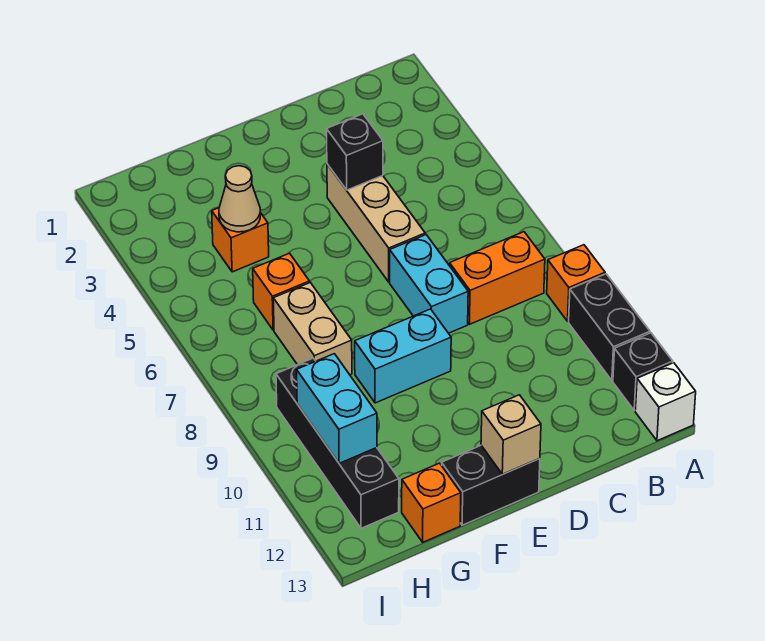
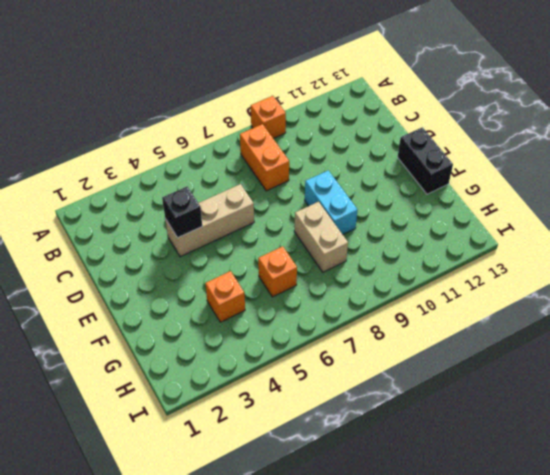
tan 1x2 brick [294,202,348,272] -> tan 1x2 brick turned to [273,283,352,375]
none -> black 1x2 brick [569,274,650,380]
none -> black 1x1 brick [613,333,673,410]
none -> white 1x1 brick [635,363,696,441]

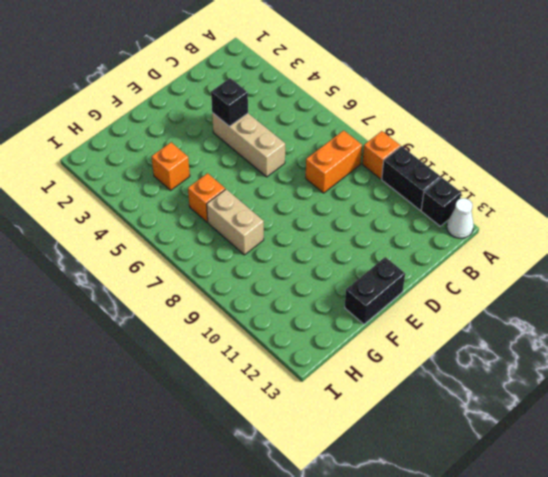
white 1x1 cone [447,198,474,238] -> white 1x1 brick [635,363,696,441]
none -> cyan 1x2 brick [390,235,468,333]
none -> cyan 1x2 brick [355,309,451,403]
none -> orange 1x1 brick [402,463,461,542]

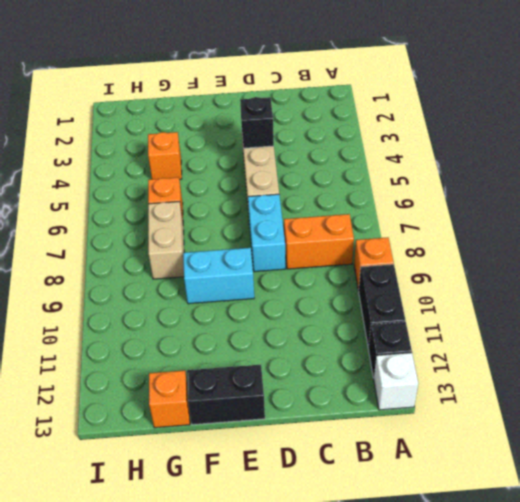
none -> black 1x4 brick [276,358,399,528]
none -> tan 1x1 brick [481,395,541,474]
none -> tan 1x1 cone [219,166,260,232]

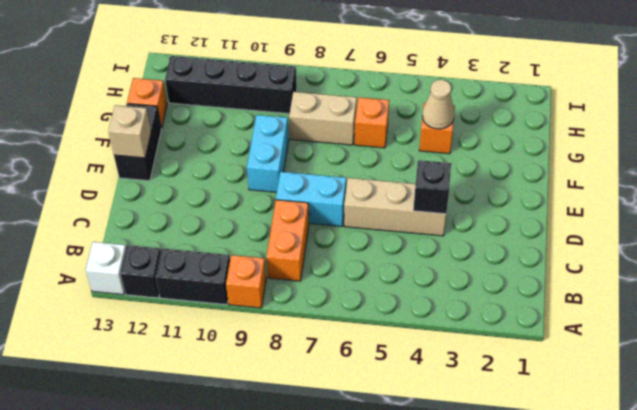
none -> cyan 1x2 brick [297,354,377,463]

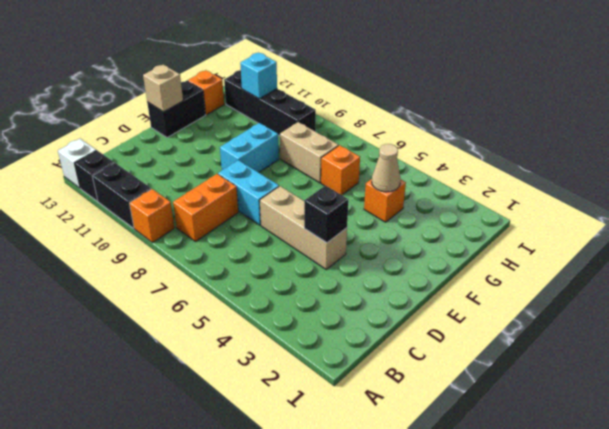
cyan 1x1 brick [240,53,277,99] -> cyan 1x2 brick [297,354,377,463]

